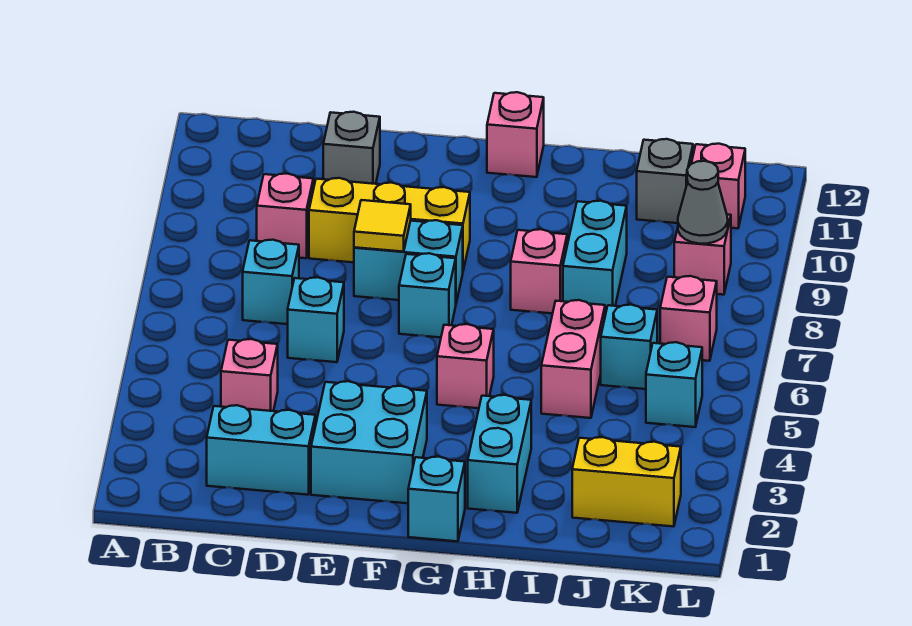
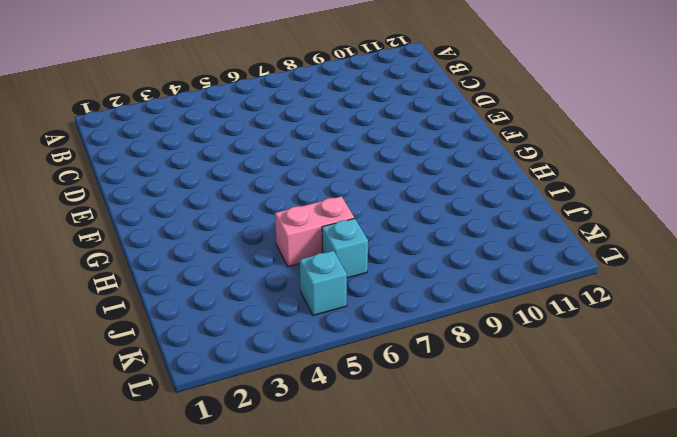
none -> cyan 1x2 brick [207,405,315,495]
none -> pink 1x1 brick [221,339,278,411]
none -> cyan 1x1 brick [243,240,299,324]

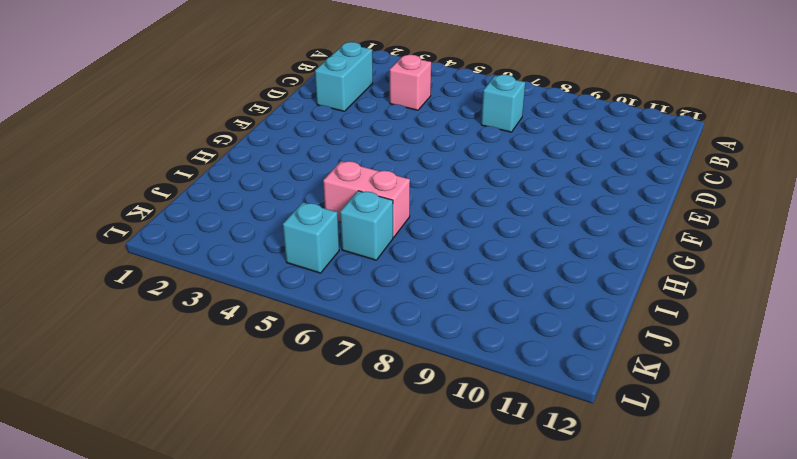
none -> pink 1x1 brick [257,174,313,258]
none -> cyan 1x1 brick [288,277,344,362]
none -> yellow 1x3 brick [309,178,470,270]

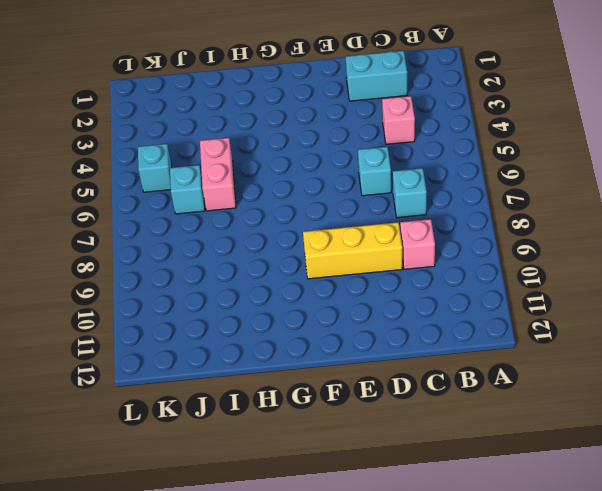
none -> grey 1x1 brick [323,112,380,184]
none -> cyan 2x2 brick [311,381,427,503]
none -> cyan 1x2 brick [354,220,463,303]

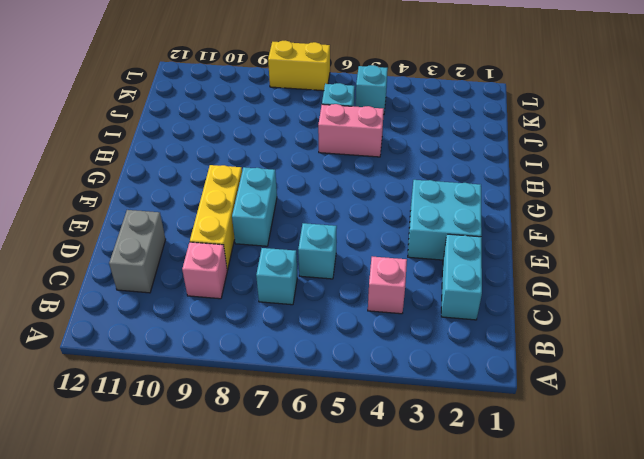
grey 1x2 brick [109,210,166,293] -> grey 1x1 brick [323,112,380,184]
yellow 1x2 brick [268,41,330,91] -> yellow 1x2 brick turned to [572,437,681,527]
none -> cyan 1x1 brick [399,253,456,338]
none -> cyan 1x1 brick [408,457,465,541]
none -> pink 1x1 brick [437,324,494,408]

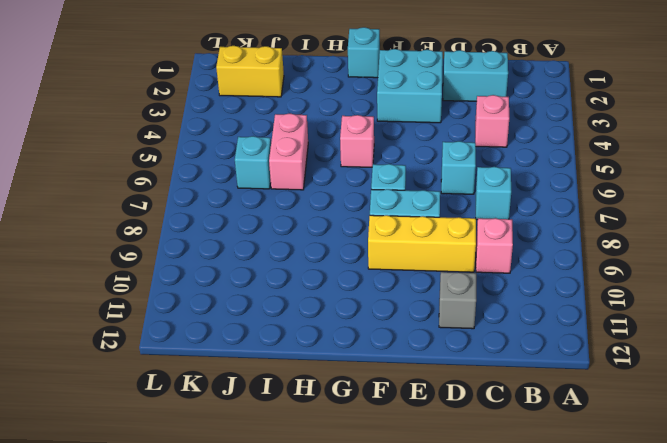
none -> pink 1x1 brick [487,92,544,177]
none -> cyan 1x2 brick [468,395,531,513]
none -> pink 1x1 brick [511,229,567,314]

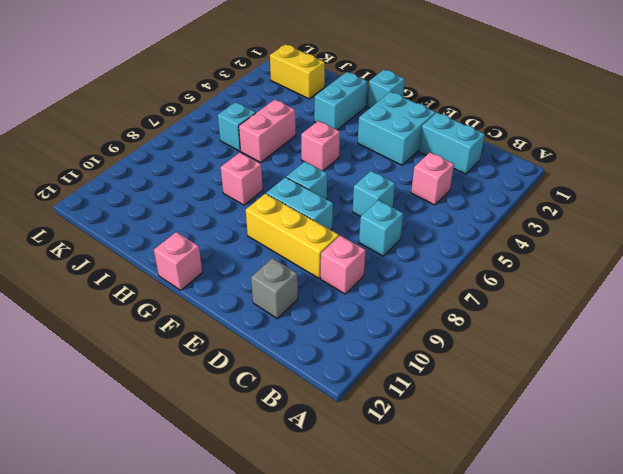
none -> cyan 1x2 brick [563,201,627,315]
none -> grey 1x1 brick [637,139,693,223]
none -> cyan 1x1 brick [646,342,702,427]

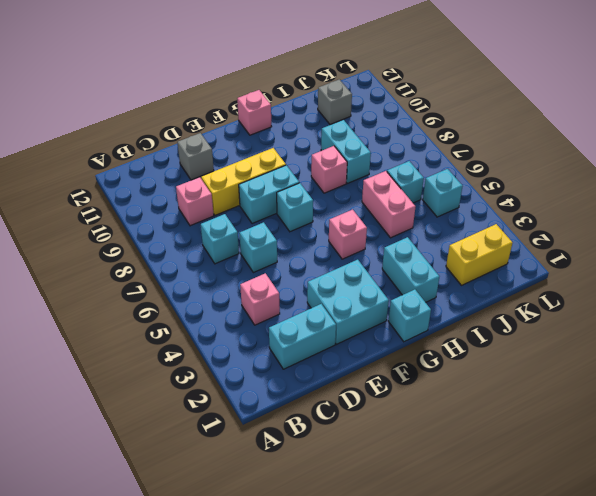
none -> pink 1x1 brick [660,276,717,361]
none -> pink 1x1 brick [674,214,731,295]
none -> pink 1x1 brick [691,144,745,228]

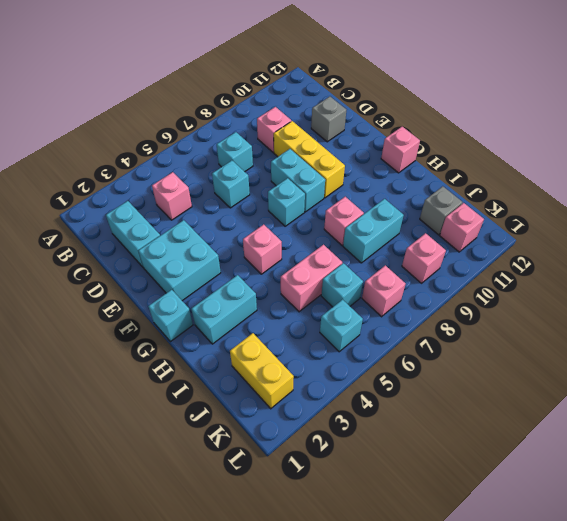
none -> yellow 1x1 tile [354,200,411,252]
none -> grey 1x1 cone [678,161,728,244]

